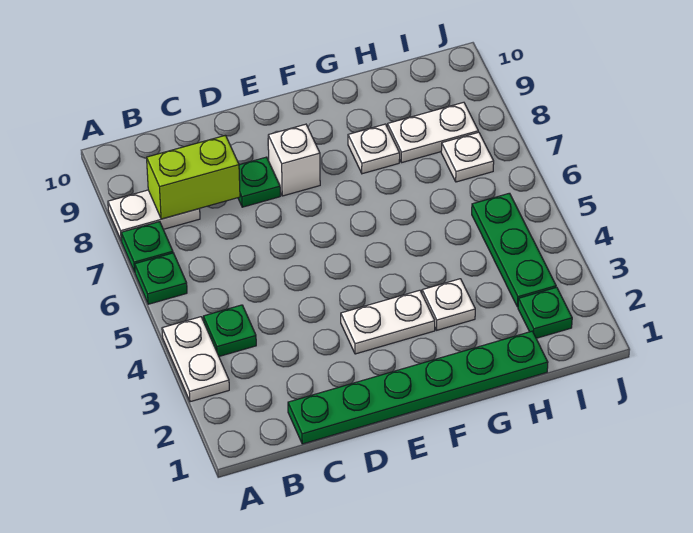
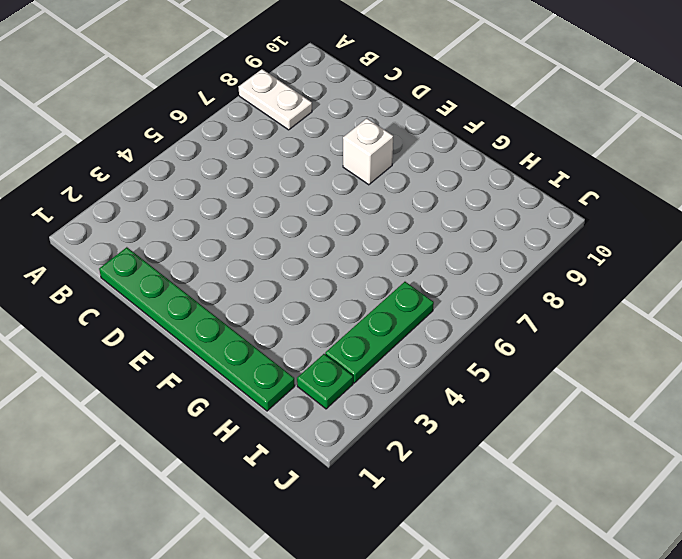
none -> white 1x2 plate [162,317,229,402]
none -> green 1x1 plate [135,253,187,304]
none -> green 1x1 plate [121,222,173,272]

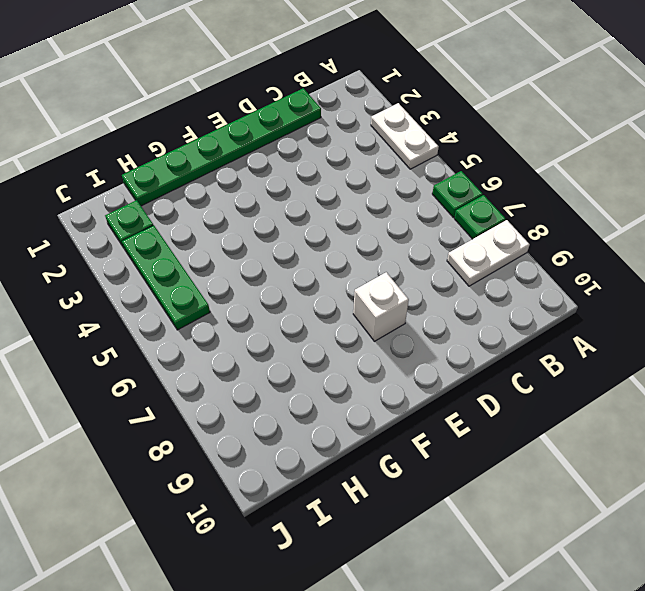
none -> green 1x1 plate [203,305,256,356]
none -> green 1x1 plate [238,157,280,207]
none -> white 1x2 plate [341,290,435,354]

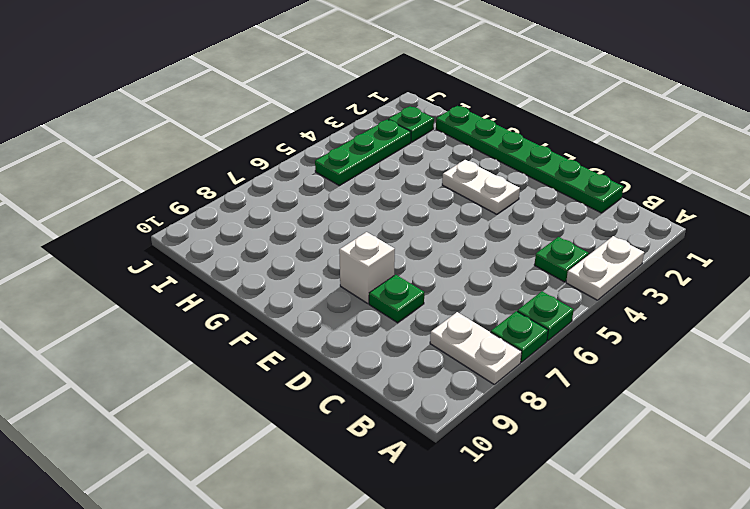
none -> white 1x1 plate [422,279,475,330]
none -> white 1x1 plate [348,124,400,174]
none -> white 1x2 plate [387,102,478,163]

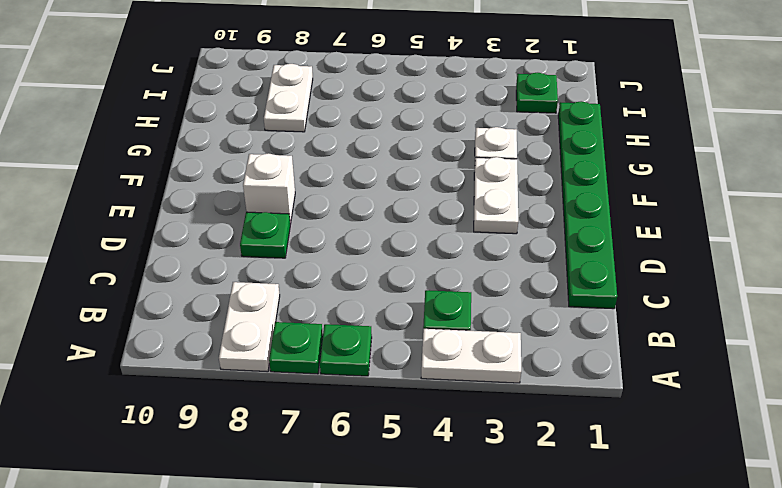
none -> white 1x1 plate [348,124,400,174]
none -> green 1x3 plate [472,193,556,307]
none -> white 1x1 plate [441,132,494,182]

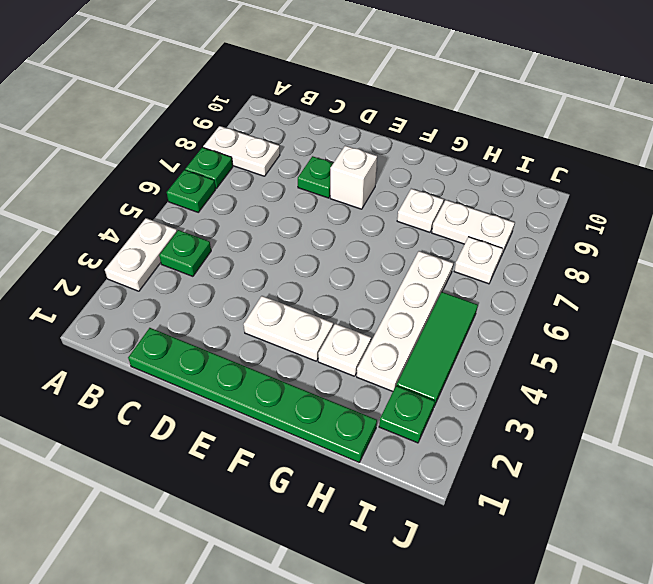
white 1x4 plate [357,251,453,391] -> none
green 1x3 tile [397,292,478,406] -> green 1x3 plate [472,193,556,307]
none -> lime 1x2 brick [147,135,240,219]

